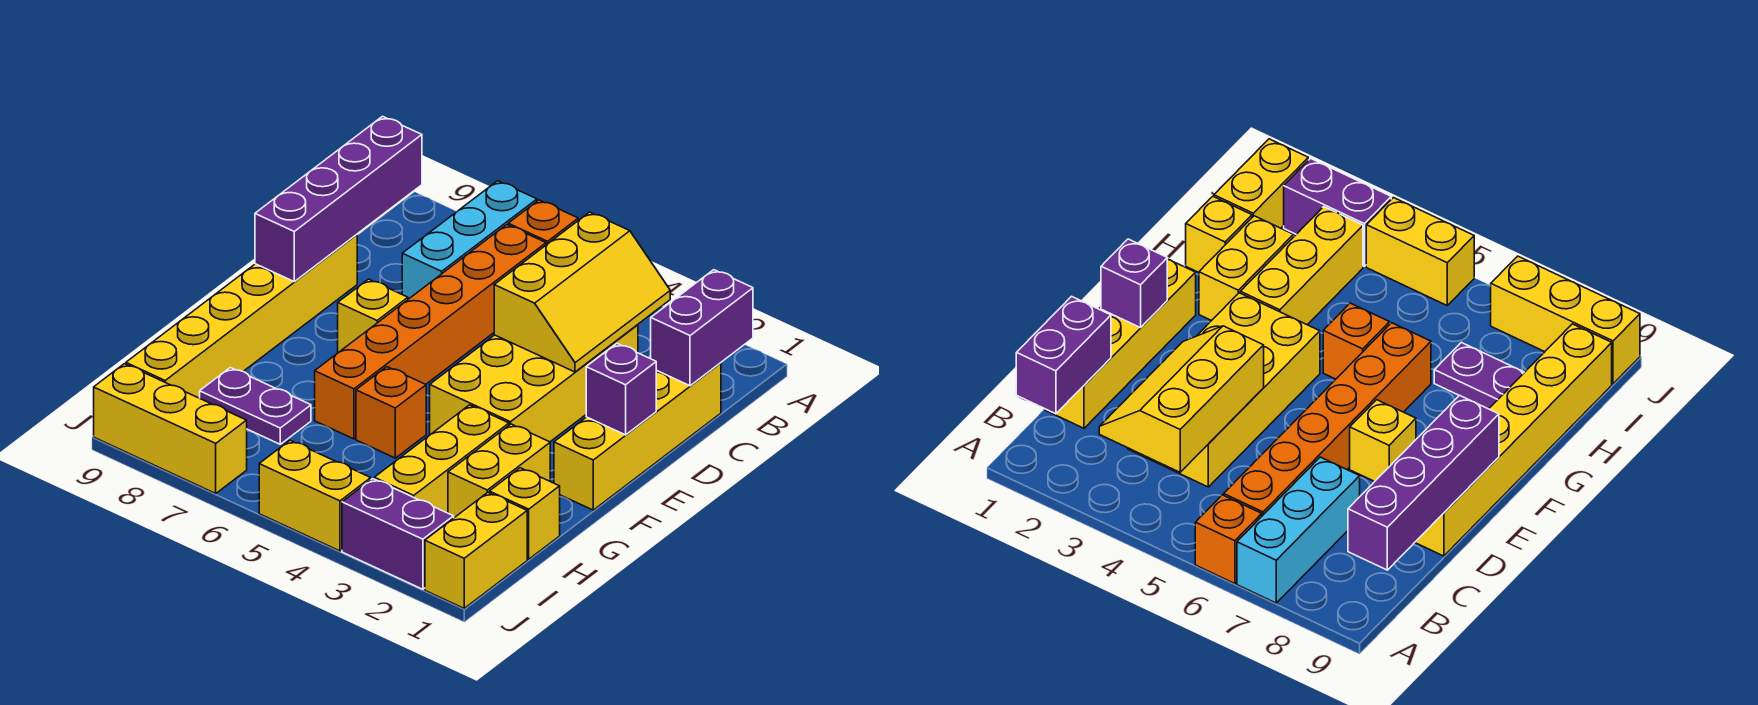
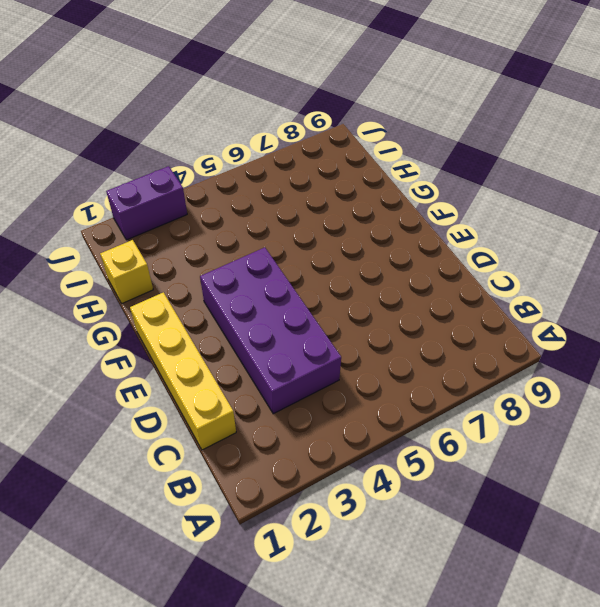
purple 2x4 brick [200,247,341,414] -> yellow 2x4 brick [430,325,638,442]
none -> orange 1x1 brick [508,200,578,245]
none -> cyan 1x3 brick [402,181,537,299]
none -> orange 1x6 brick [315,225,546,439]

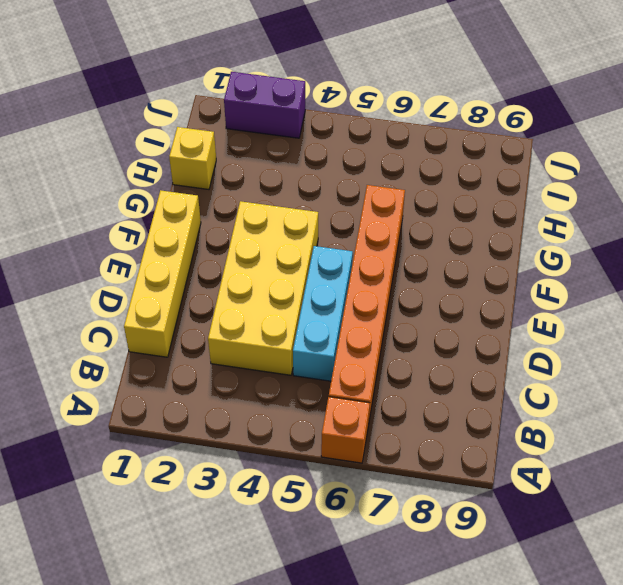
cyan 1x3 brick [293,246,353,381] -> cyan 1x3 brick moved to [402,181,537,299]
none -> yellow 1x6 brick [126,235,357,398]
none -> yellow 1x1 brick [338,279,408,353]
none -> yellow 1x2 brick [448,424,550,518]

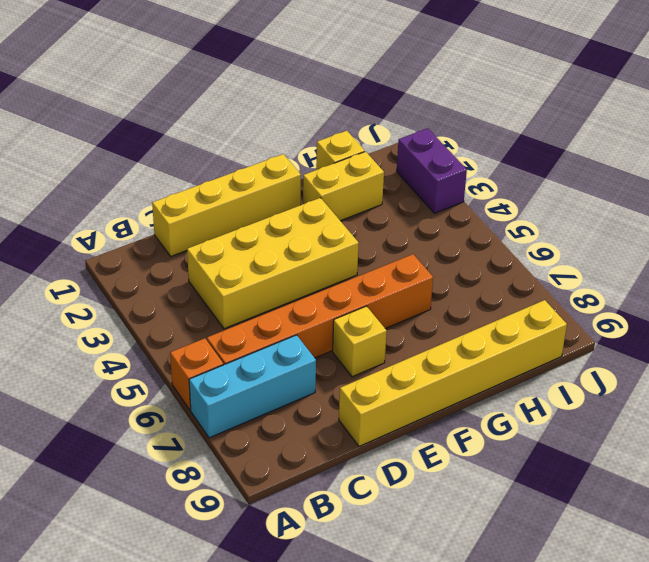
none -> yellow 1x3 brick [374,405,509,513]
none -> orange 1x1 brick [356,367,426,458]
none -> purple 1x2 plate [200,368,311,444]

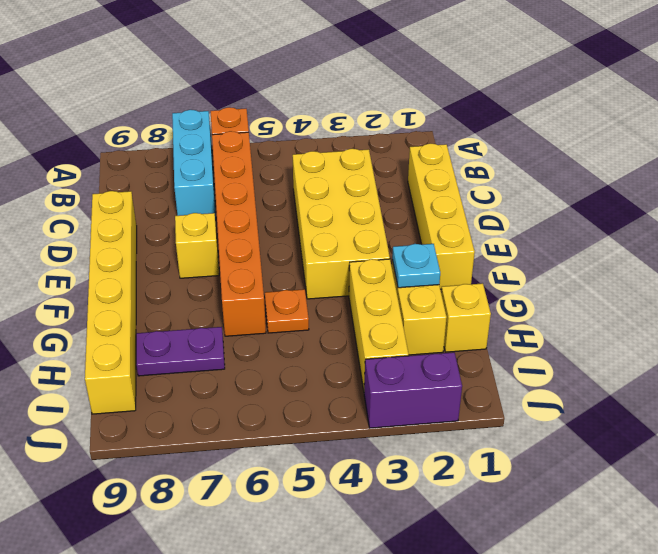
cyan 1x1 plate [392,244,440,288] -> none
orange 1x1 plate [265,289,309,333] -> orange 1x1 brick [356,367,426,458]
none -> yellow 1x2 brick [425,492,527,608]
none -> yellow 1x2 brick [259,440,371,551]
none -> yellow 1x3 brick [94,364,247,493]

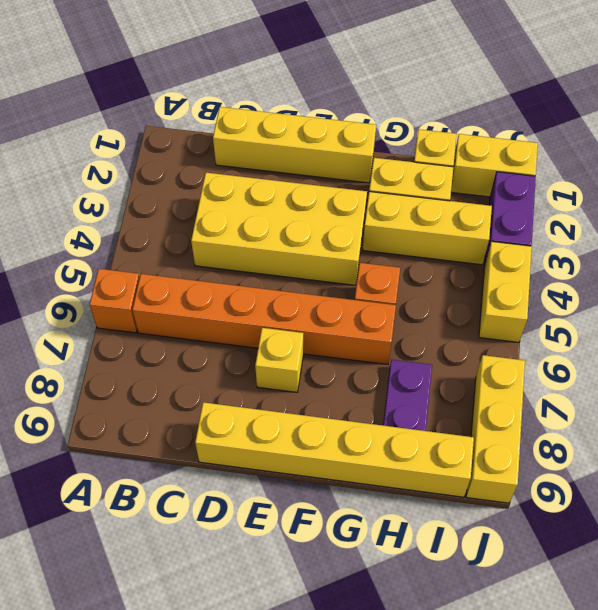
none -> cyan 1x3 brick [402,181,537,299]
none -> purple 1x2 brick [651,270,753,386]
none -> yellow 2x3 slope [494,212,670,372]

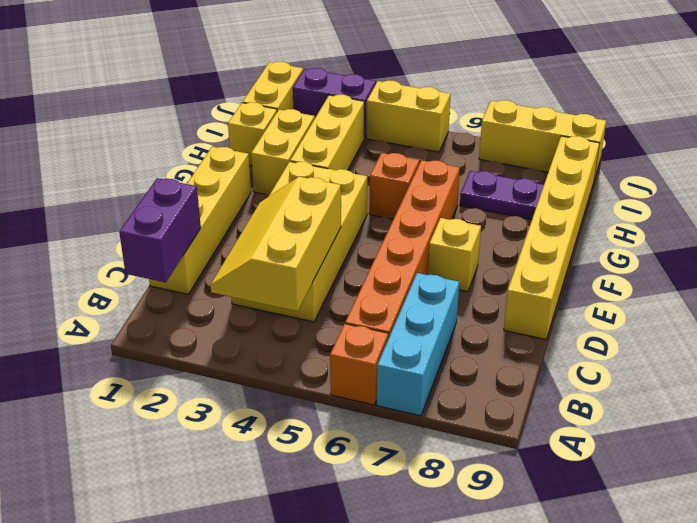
none -> purple 1x4 brick [255,116,422,281]
none -> purple 1x1 brick [586,344,656,435]

